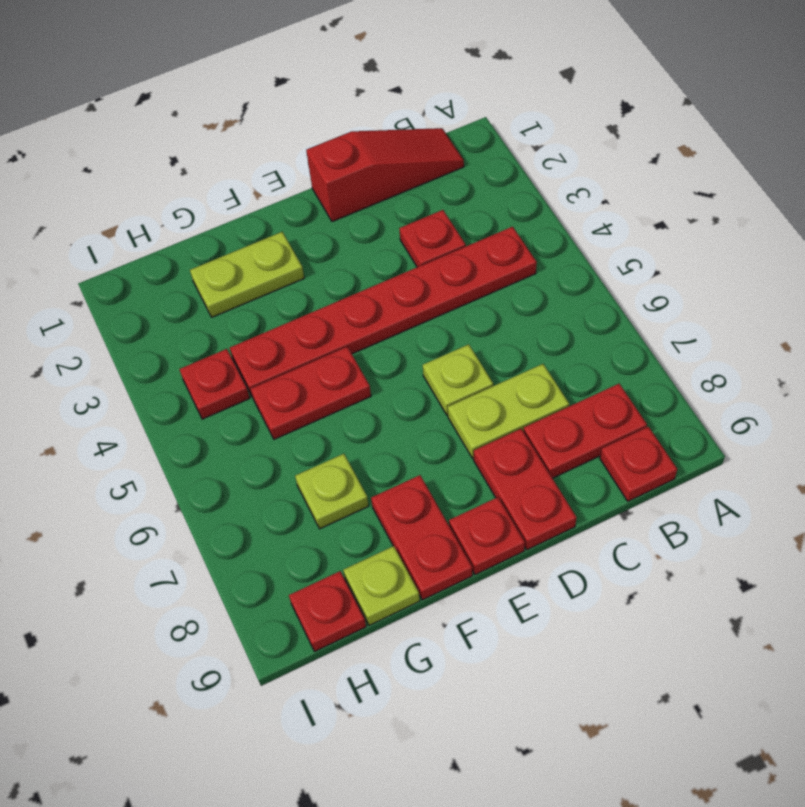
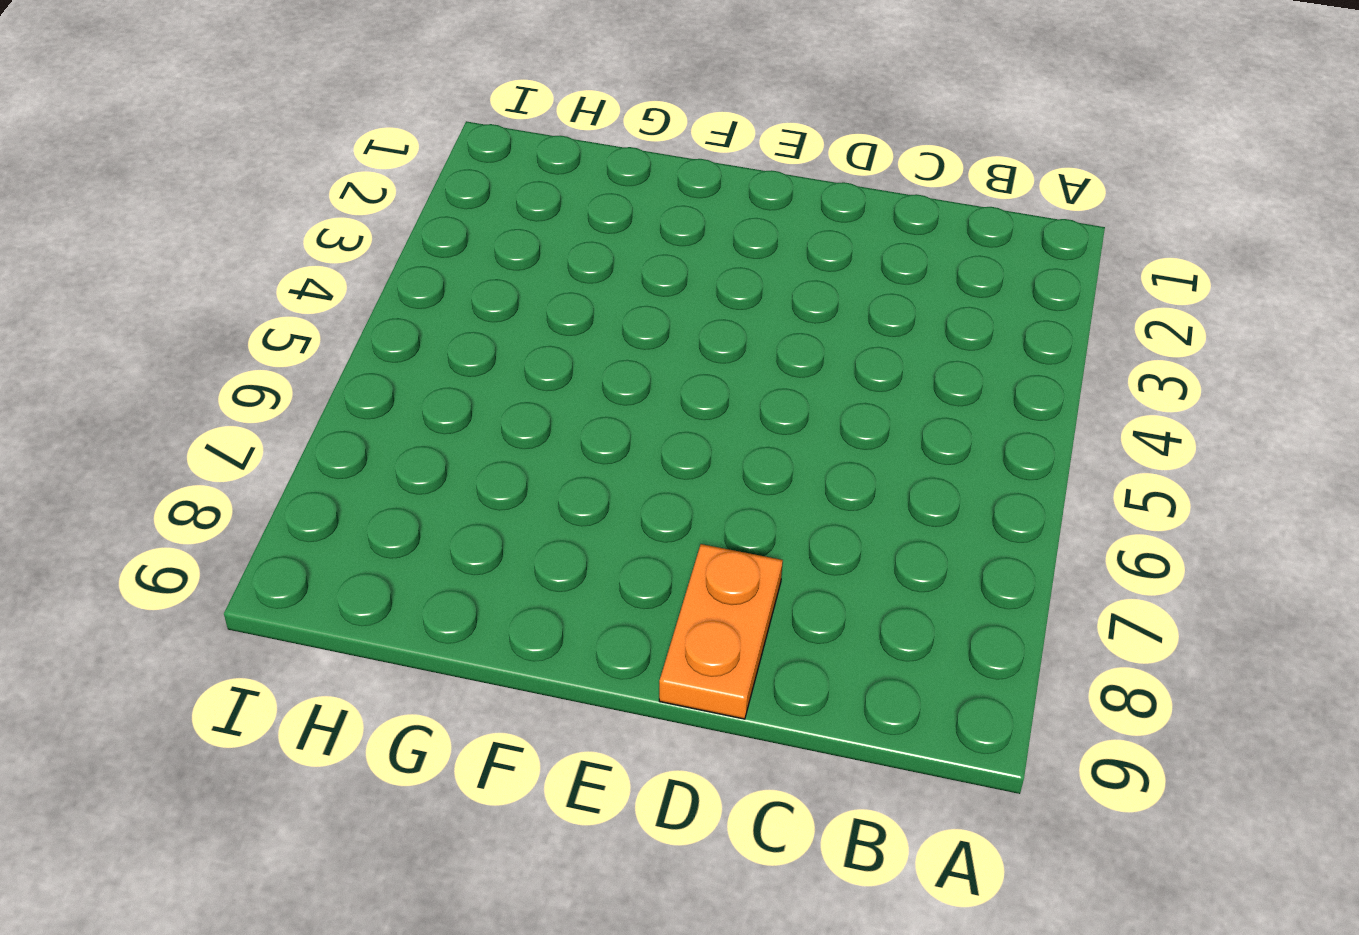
orange 1x2 plate [659,544,783,719] -> red 1x2 plate [474,429,577,550]
none -> red 1x3 slope [306,128,464,222]
none -> red 1x6 plate [230,227,537,397]
none -> red 1x2 plate [523,384,647,478]

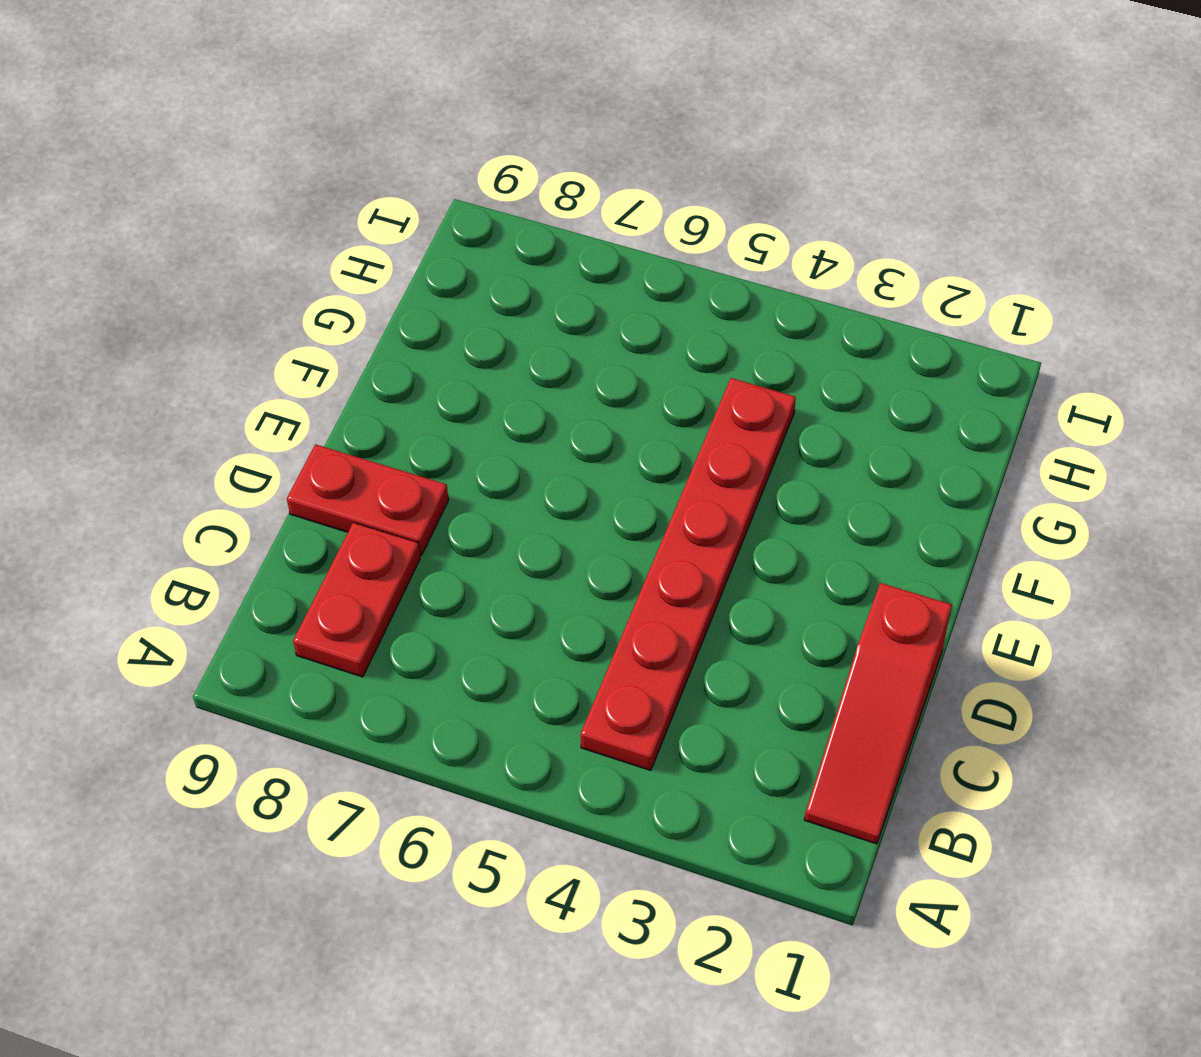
none -> red 1x1 plate [600,427,677,501]
none -> red 1x1 plate [399,210,466,267]
none -> lime 1x2 plate [448,364,569,458]

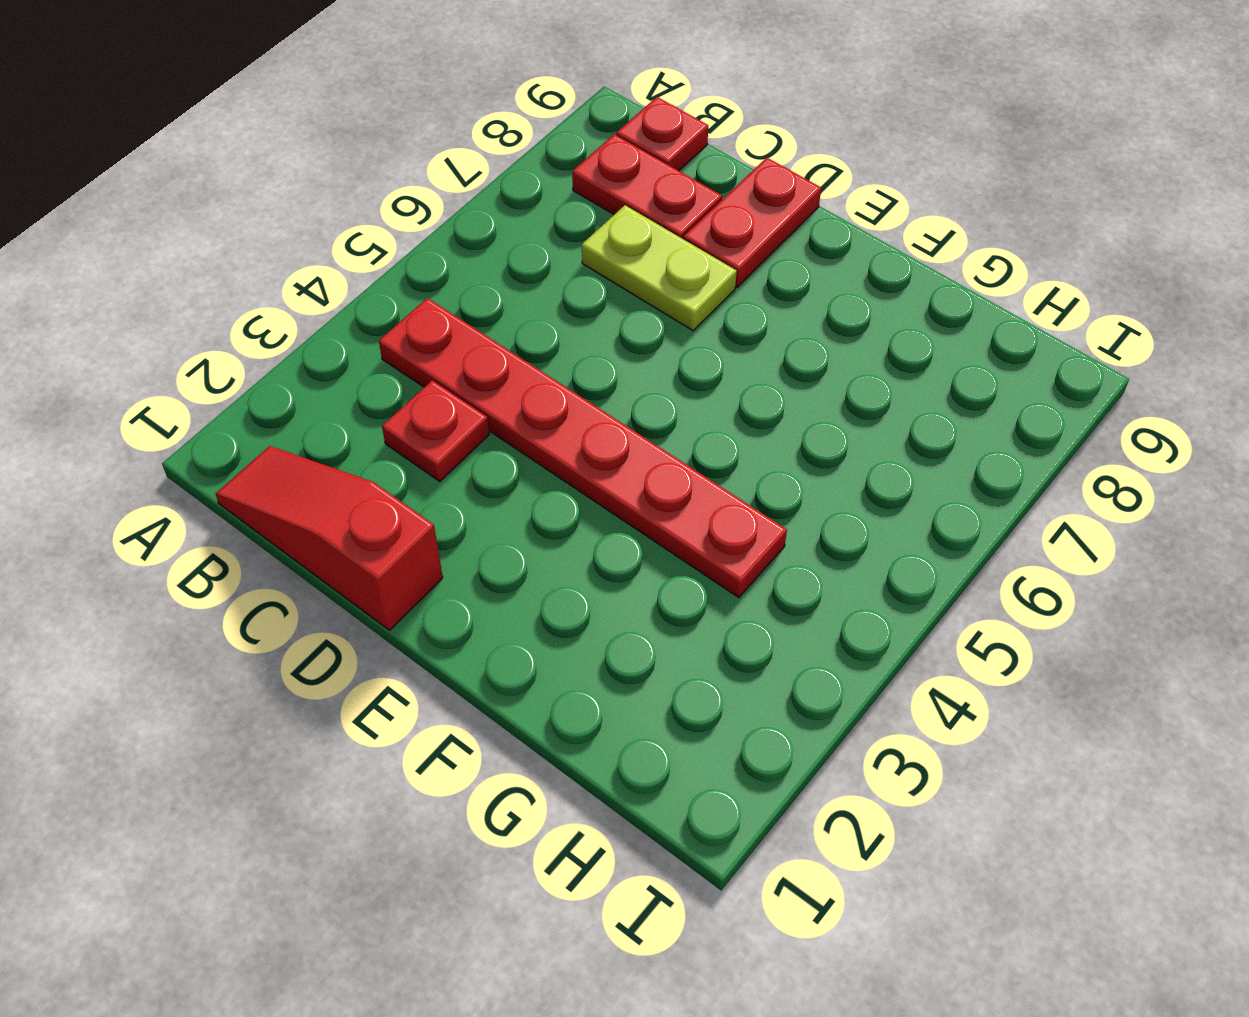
none -> lime 1x1 plate [423,344,493,415]
none -> red 1x1 plate [449,497,525,575]
none -> lime 1x2 plate [190,232,304,317]

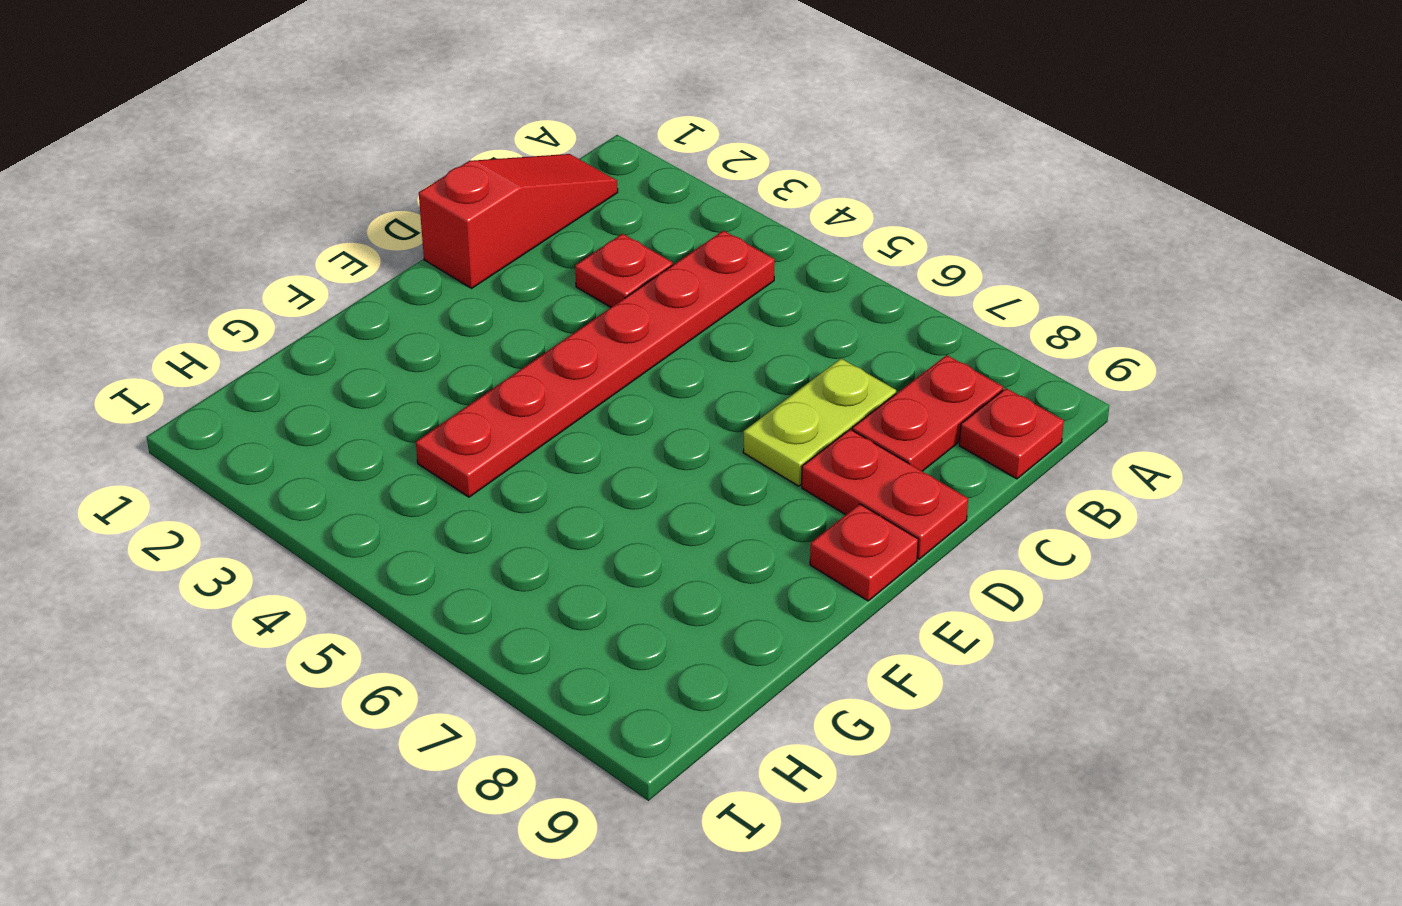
none -> lime 1x1 plate [423,344,493,415]
none -> lime 1x2 plate [190,232,304,317]
none -> red 1x2 plate [251,347,371,439]

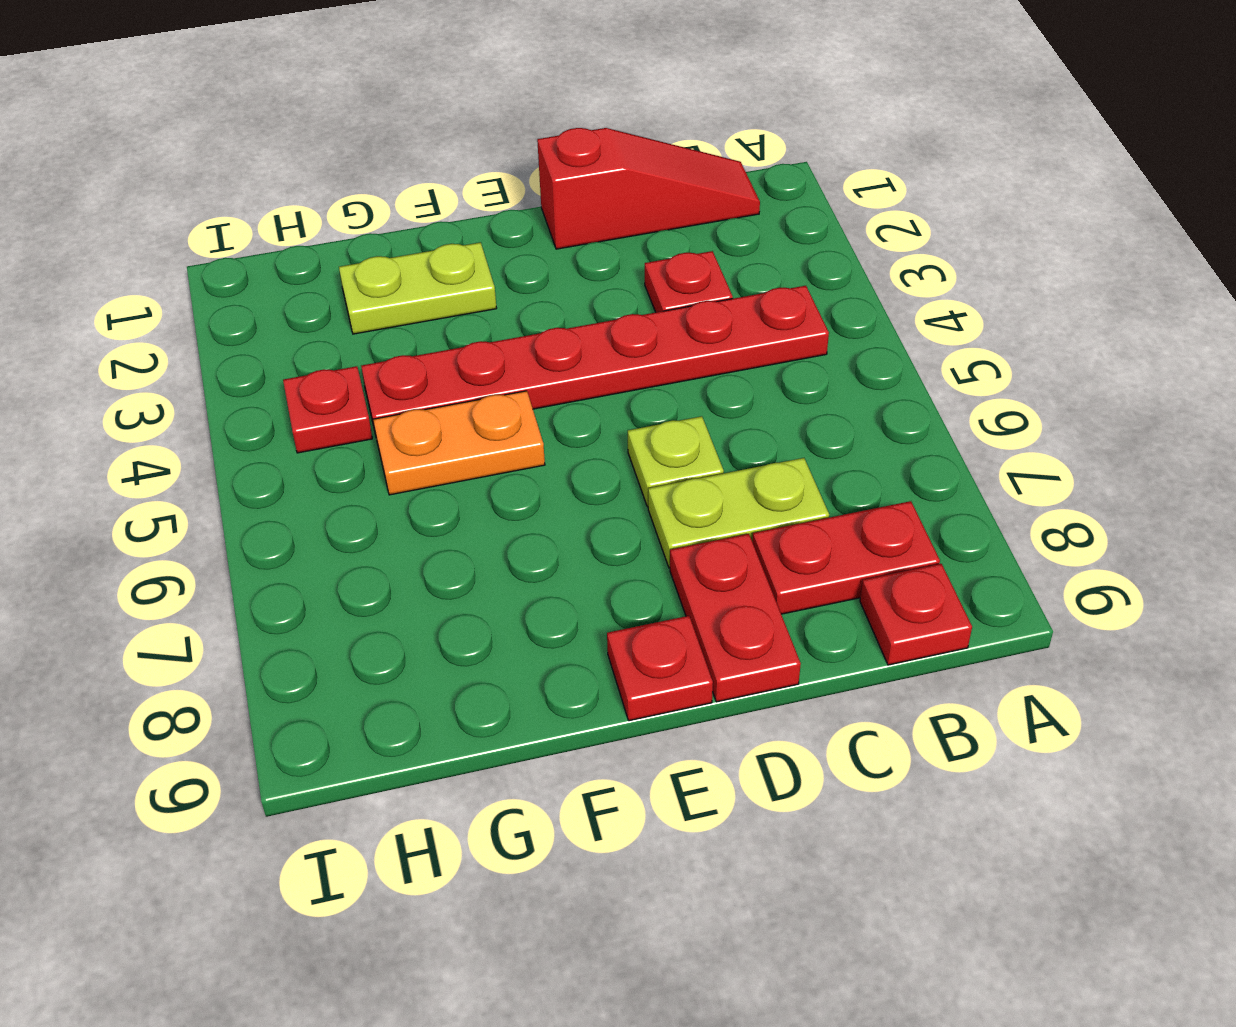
orange 1x2 plate [373,391,545,495] -> red 1x2 plate [251,347,371,439]
none -> red 1x2 plate [371,475,472,600]
none -> lime 1x1 plate [295,454,369,529]
none -> lime 1x1 plate [343,546,420,625]

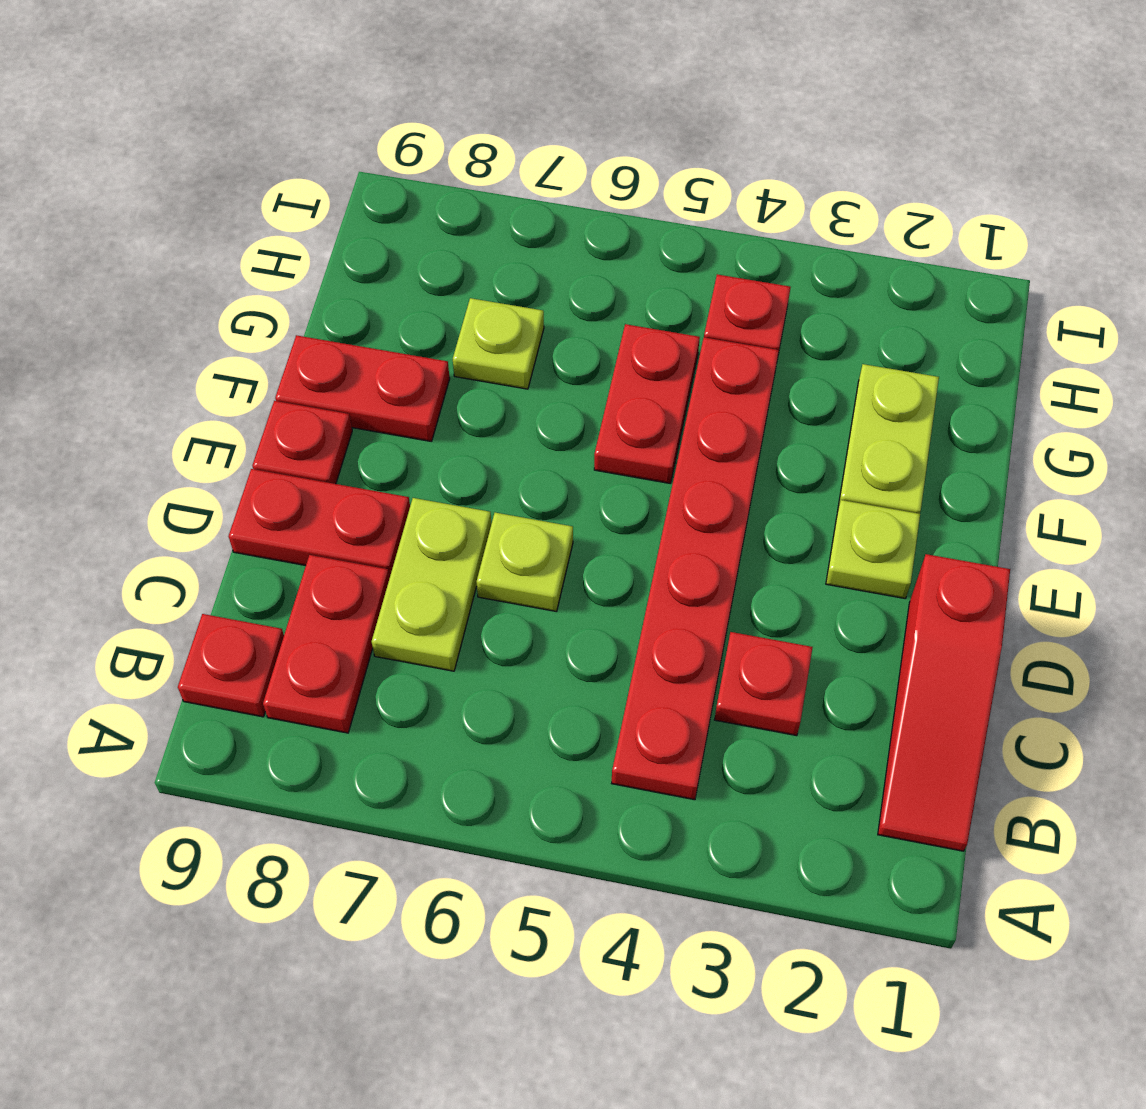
lime 1x1 plate [826,500,920,599] -> lime 1x1 plate moved to [343,546,420,625]
none -> red 1x1 plate [289,571,366,651]

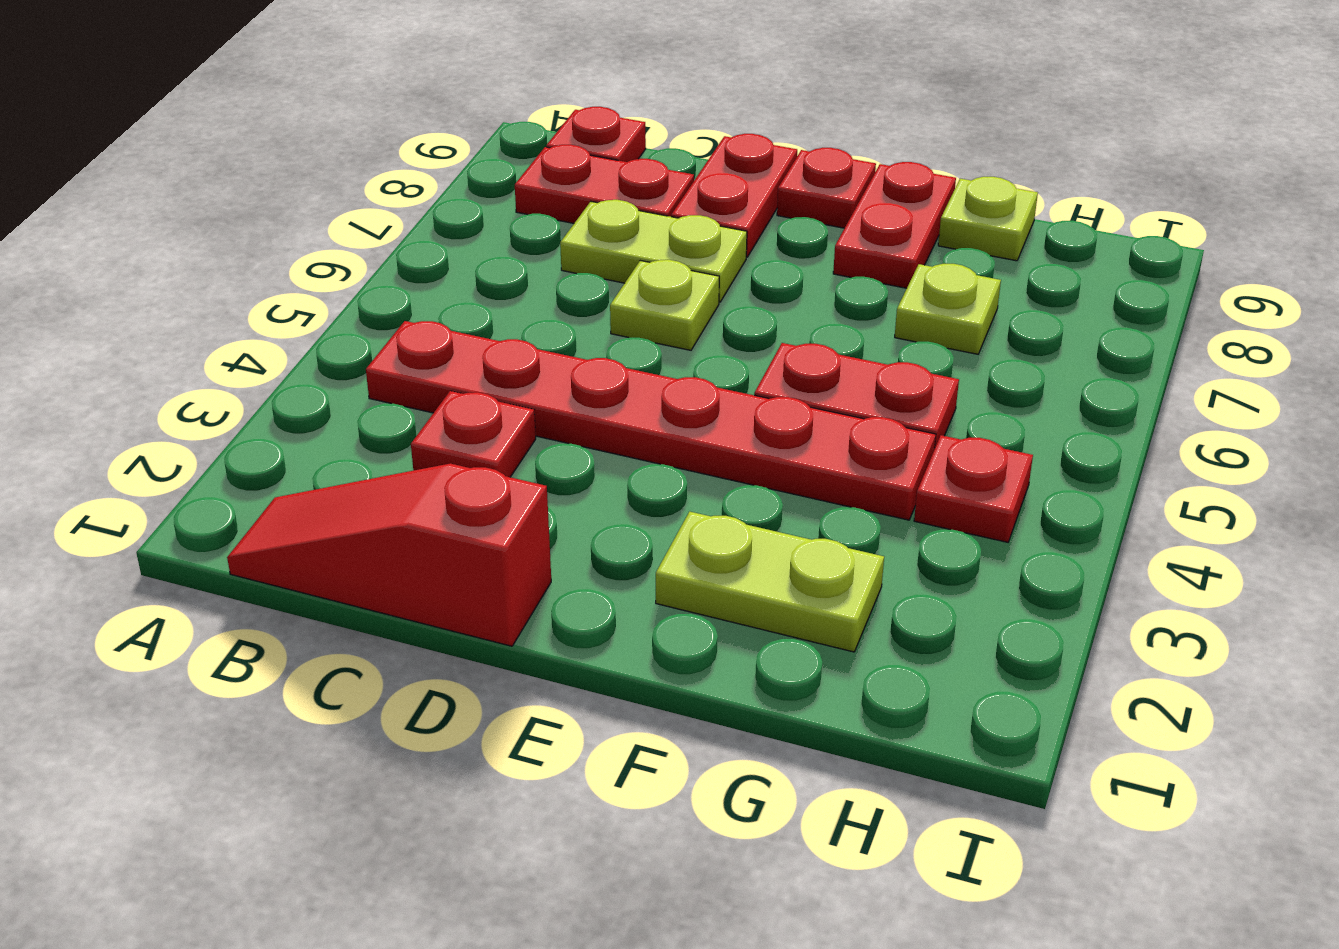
none -> red 1x1 plate [289,571,366,651]

